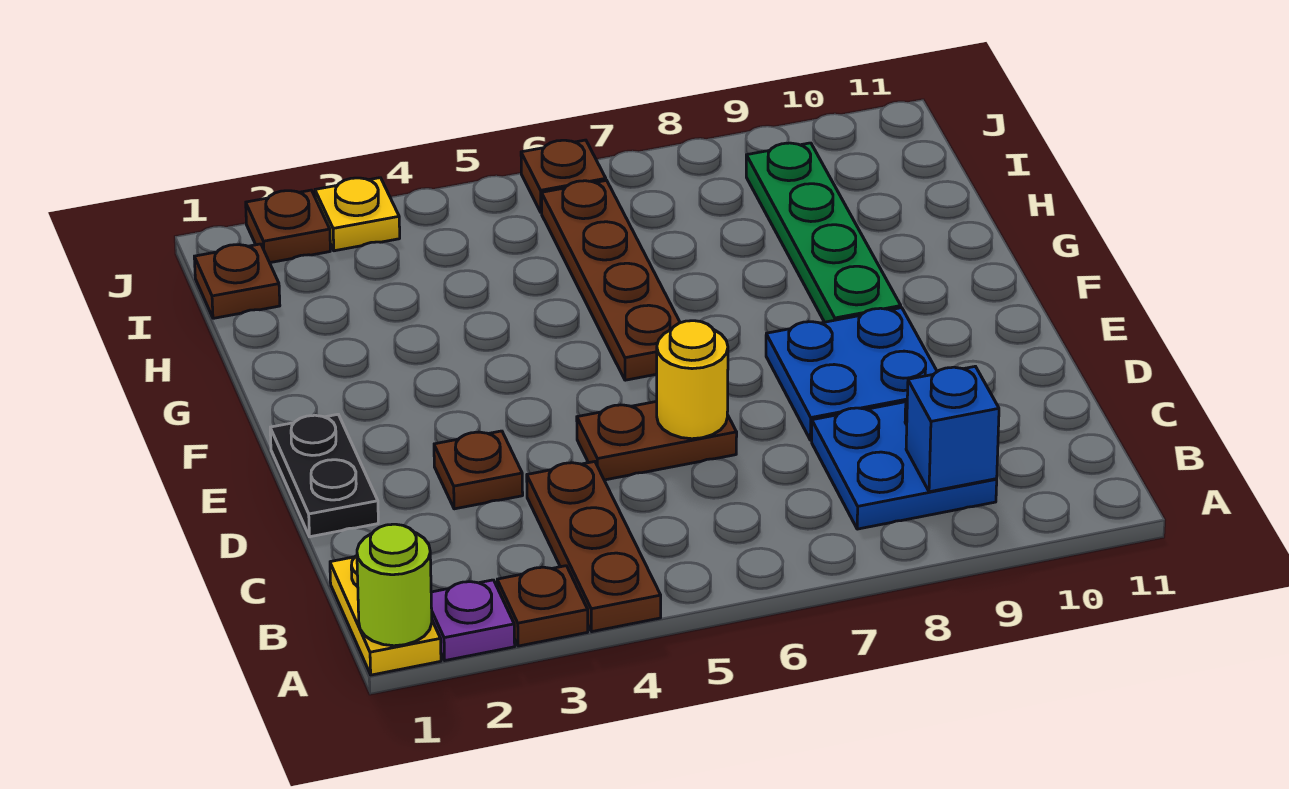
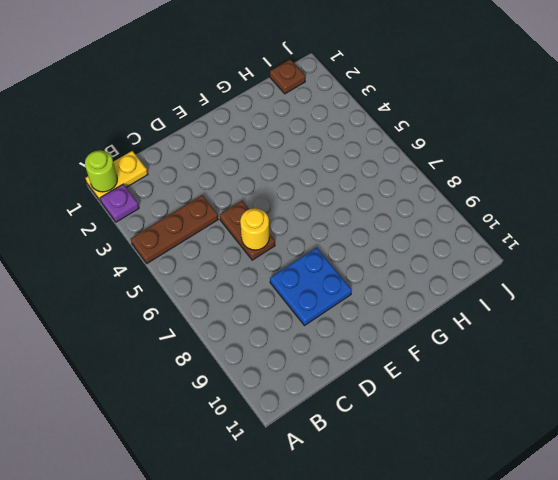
none -> brown 1x1 plate [497,566,588,646]
none -> blue 2x2 plate [812,402,997,529]
none -> black 1x2 plate [270,414,378,537]

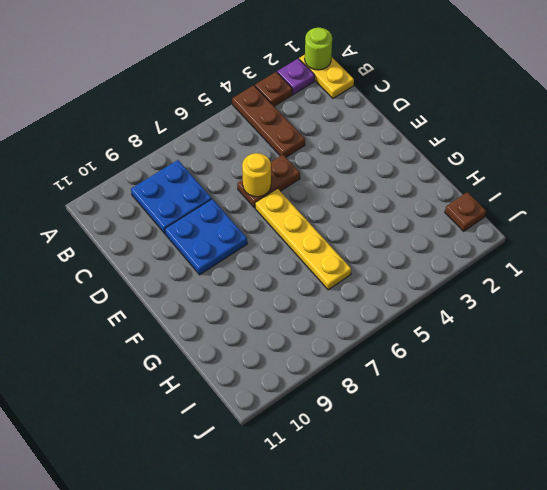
yellow 1x4 plate [255,189,351,290] -> brown 1x4 plate [542,180,680,380]
none -> black 1x2 plate [270,414,378,537]
none -> brown 1x1 plate [434,431,523,509]
none -> green 1x4 plate [746,143,901,322]

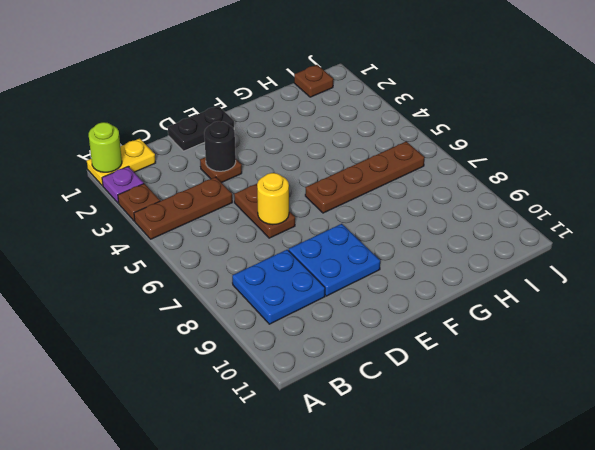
black 1x1 round brick [204,121,236,171] -> none
none -> green 1x4 plate [746,143,901,322]
none -> brown 1x1 plate [246,190,330,263]
none -> yellow 1x1 plate [315,178,400,251]

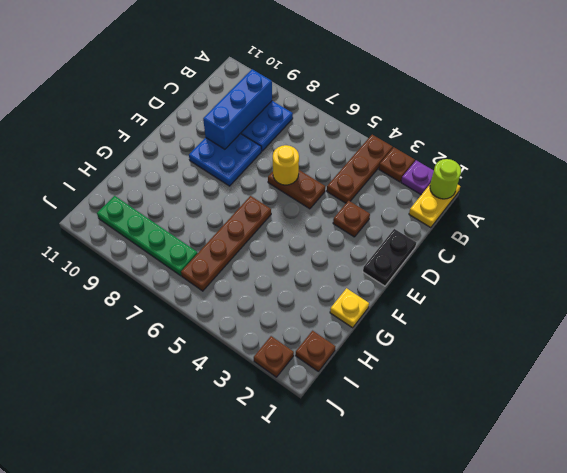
blue 1x3 brick [203,69,272,149] -> blue 1x1 brick [906,366,999,492]
yellow 1x1 plate [330,288,369,328] -> yellow 1x1 plate moved to [315,178,400,251]
green 1x4 plate [97,196,198,276] -> green 1x4 plate turned to [746,143,901,322]
none -> brown 1x1 plate [521,140,606,213]

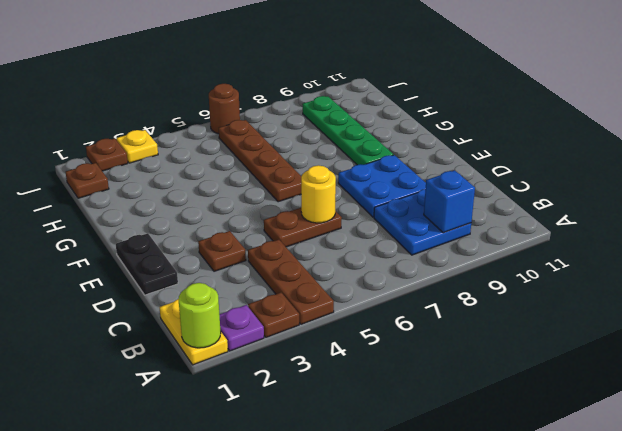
brown 1x1 round brick [209,84,240,134] -> brown 1x1 plate [521,140,606,213]

